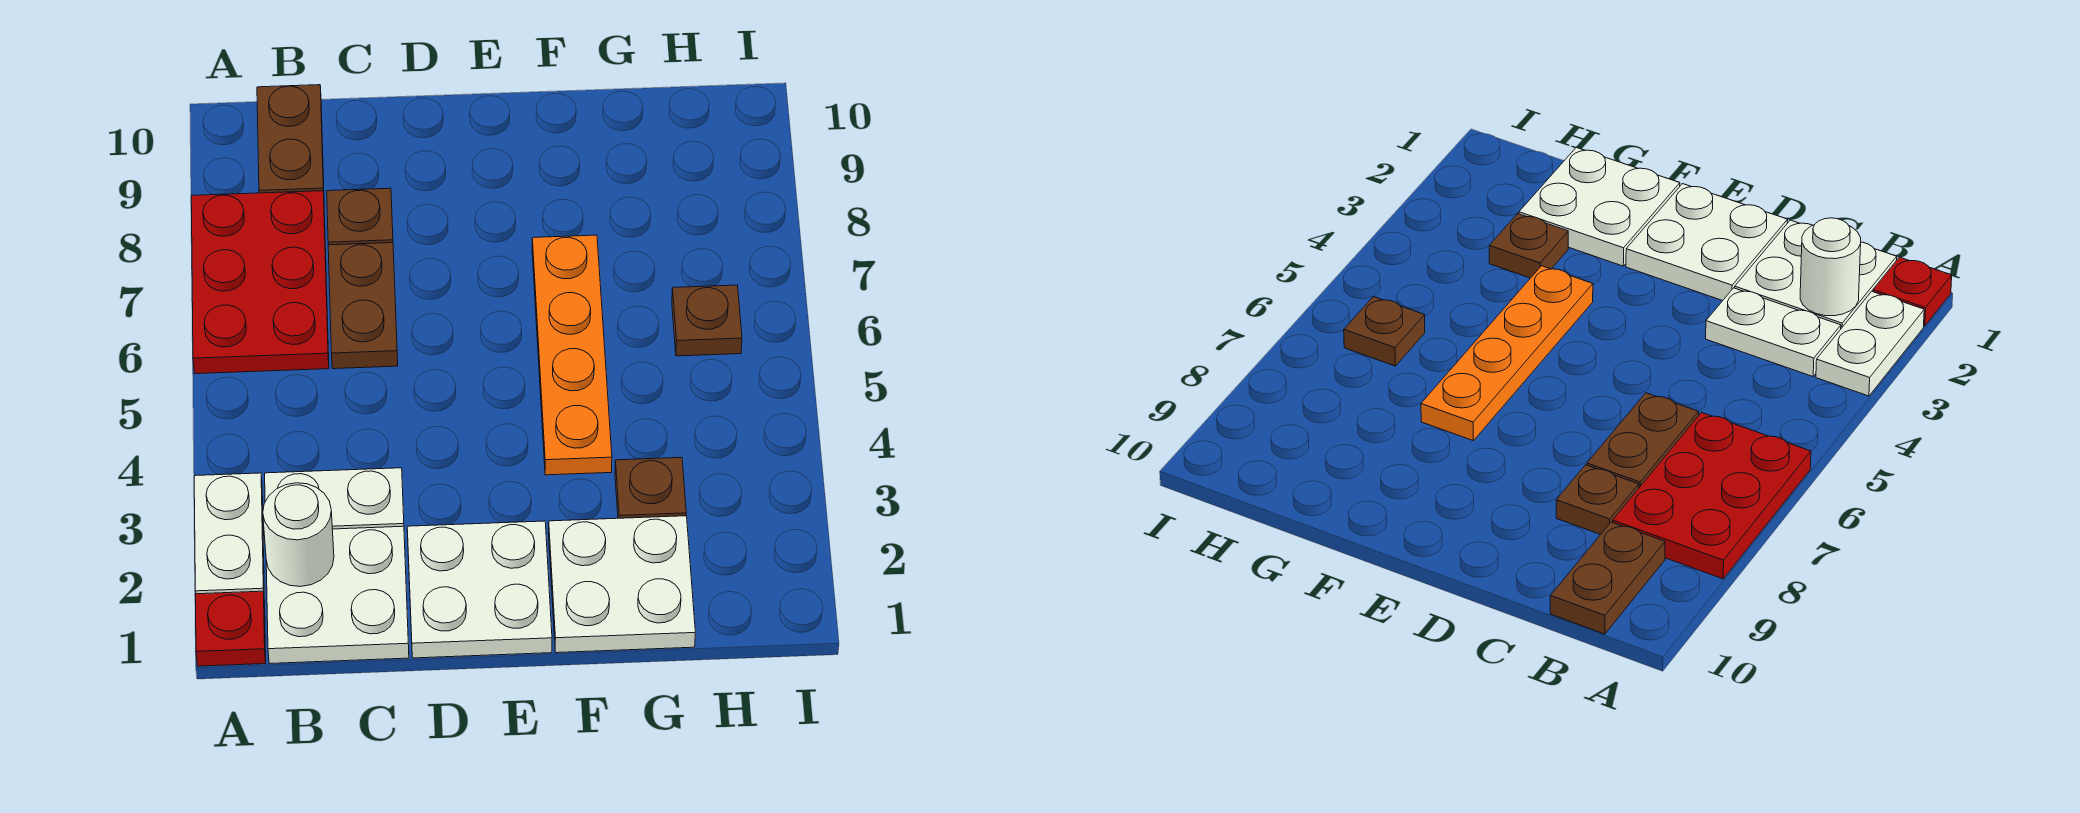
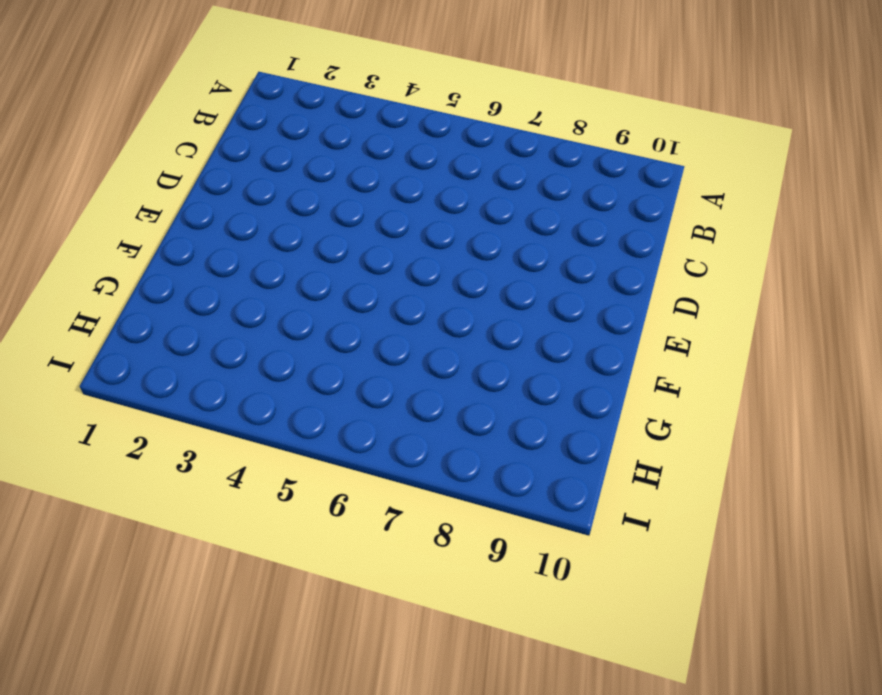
none -> red 1x1 plate [195,591,266,666]
none -> white 1x2 plate [194,473,265,602]
none -> red 2x3 plate [191,191,329,374]

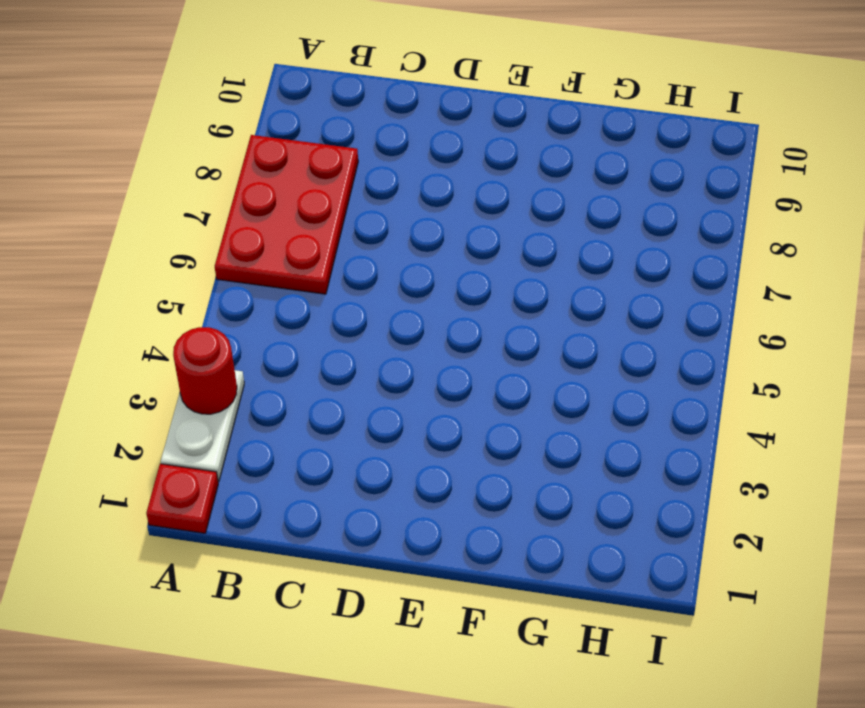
red 1x1 round brick [173,327,237,414] -> none
none -> white 2x2 plate [266,526,409,664]
none -> white 1x2 plate [265,468,404,529]
none -> brown 1x2 plate [257,85,324,193]

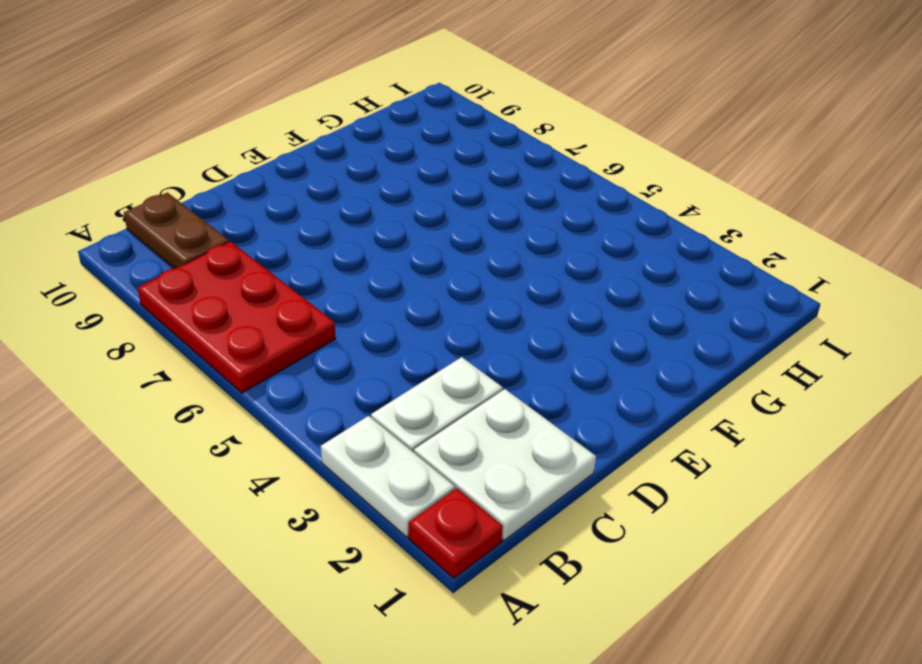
none -> brown 1x2 plate [328,243,398,369]
none -> brown 1x1 plate [327,188,393,245]
none -> white 2x2 plate [407,521,552,658]

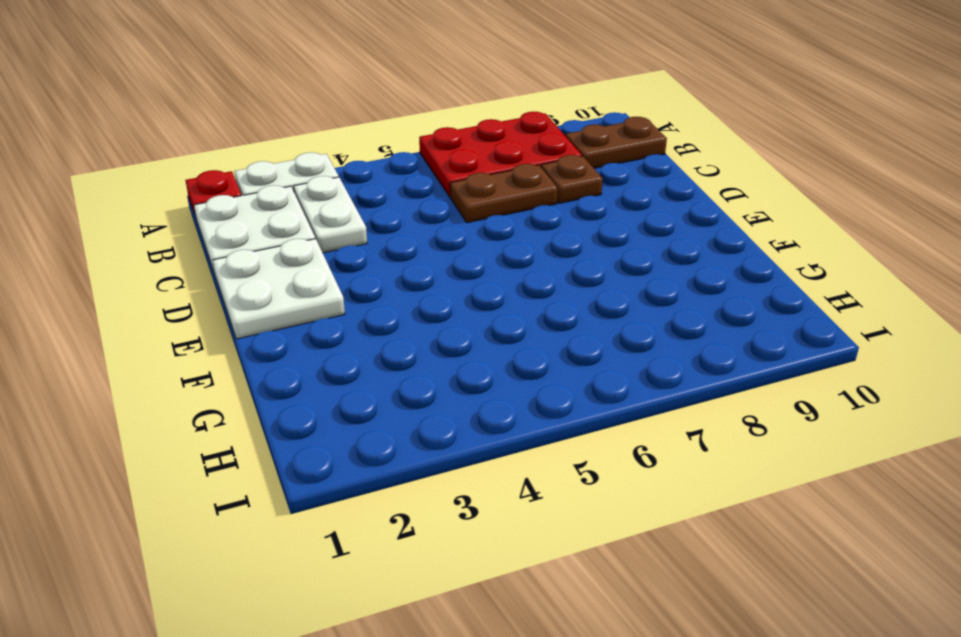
none -> white 2x2 plate [549,516,695,653]
none -> orange 1x4 plate [532,235,612,475]
none -> brown 1x1 plate [615,457,686,518]

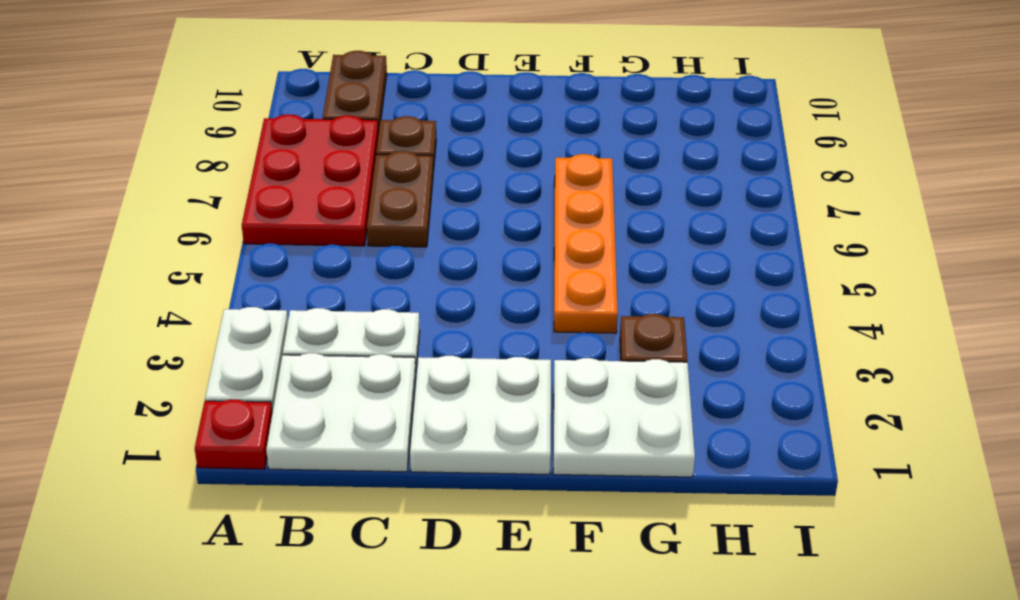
none -> brown 1x1 plate [672,285,742,356]
none -> white 1x1 round brick [263,483,334,587]

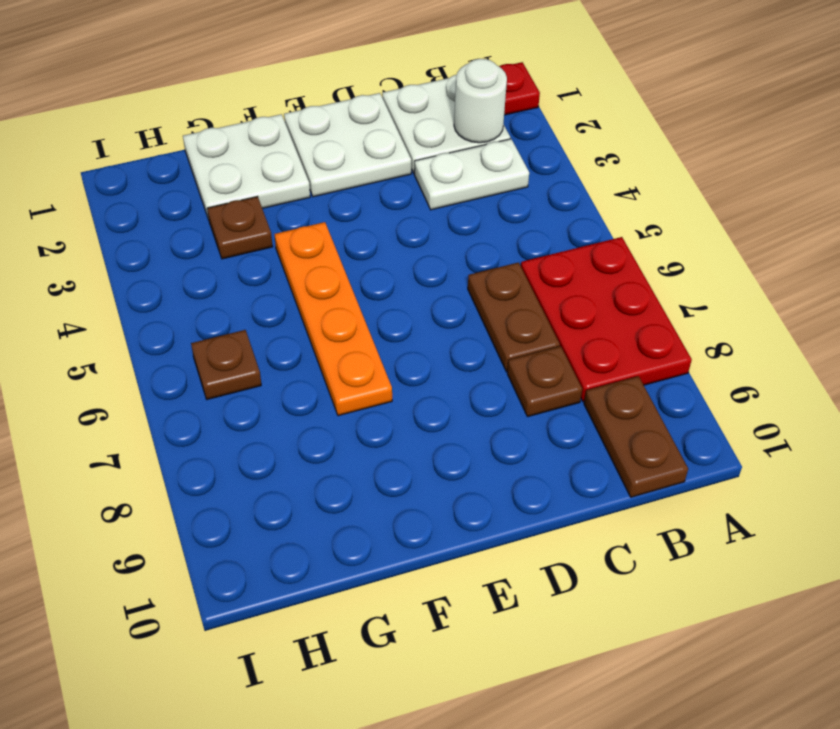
none -> white 1x2 plate [194,473,265,602]

